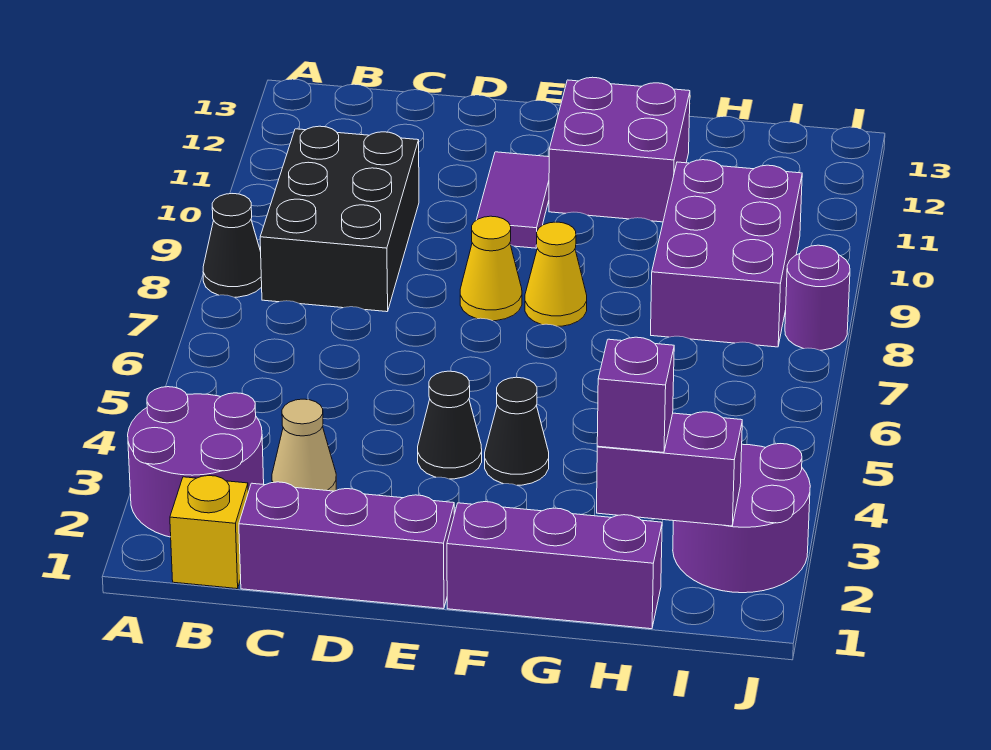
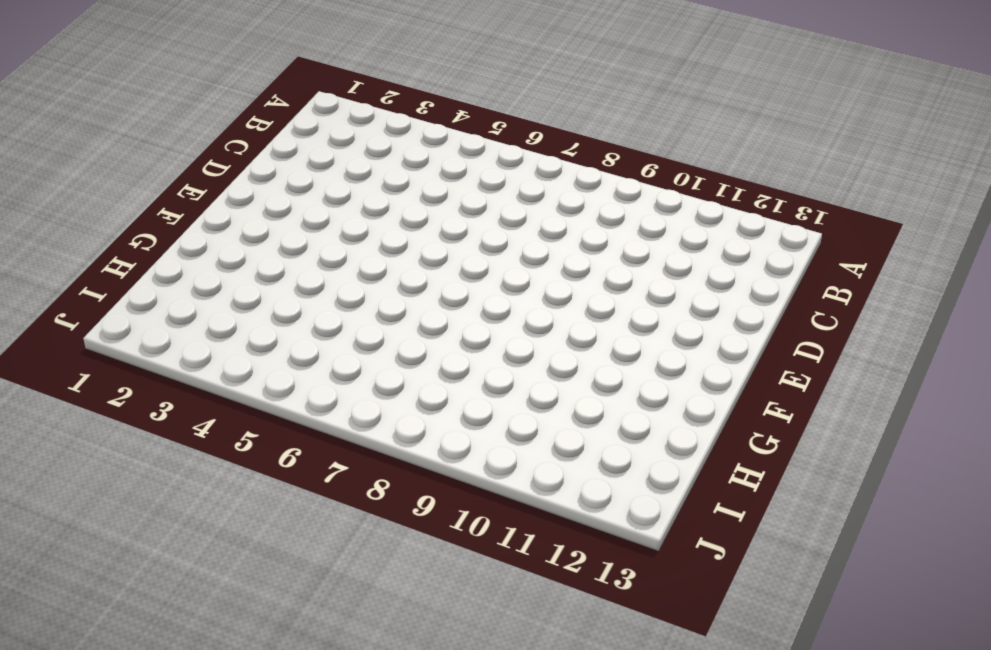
none -> purple 2x2 round brick [128,387,264,537]
none -> black 1x1 cone [203,194,262,297]
none -> yellow 1x1 brick [170,476,248,589]

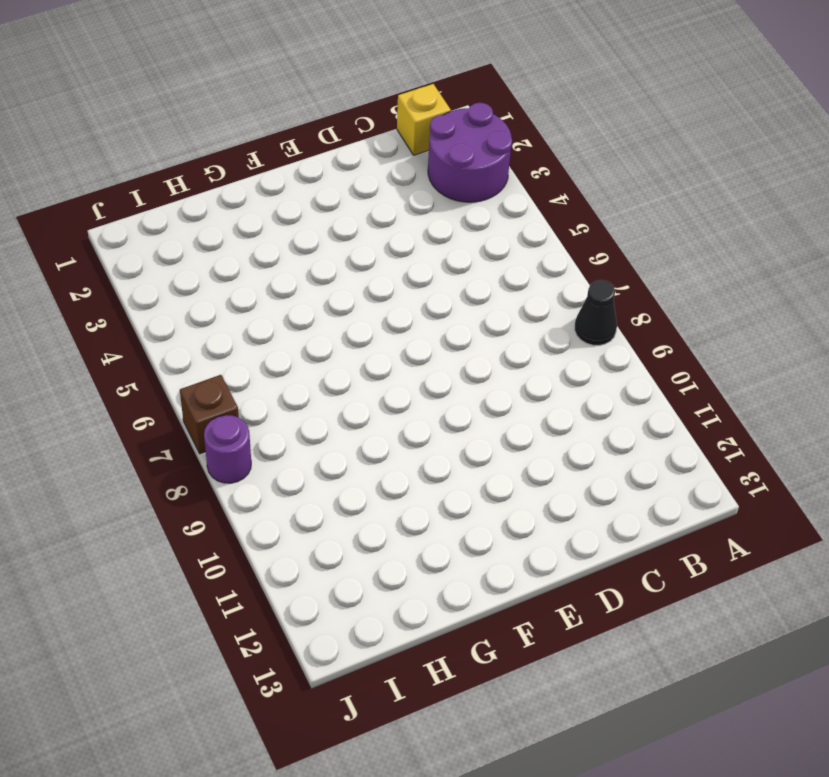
brown 1x1 brick [180,375,239,454] -> none
none -> black 2x3 brick [260,126,419,312]
none -> purple 1x3 brick [239,482,454,609]
none -> tan 1x1 cone [272,399,336,491]

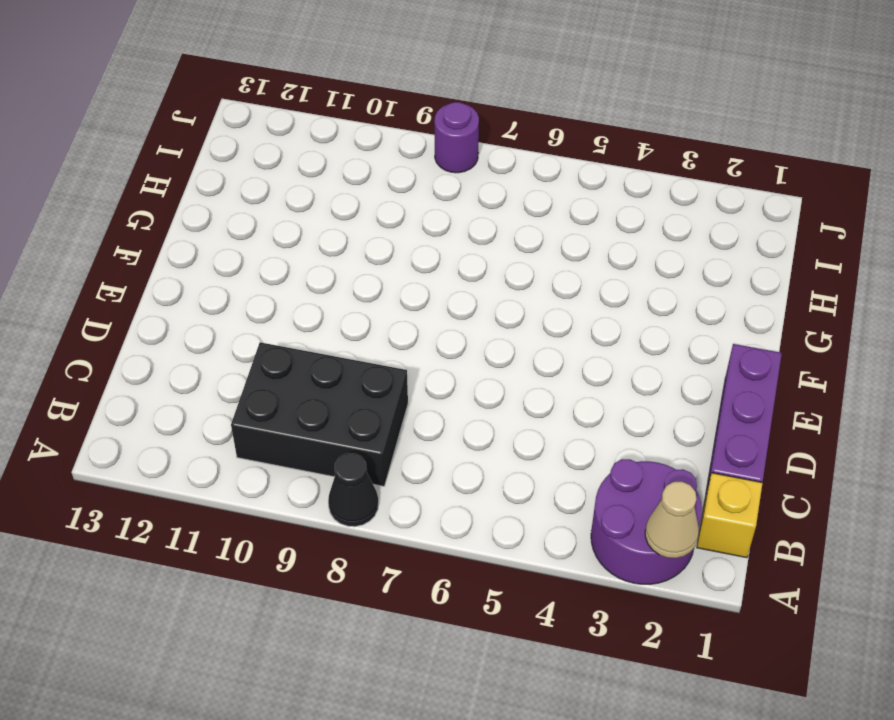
tan 1x1 cone [645,482,699,558] -> tan 1x1 cone moved to [272,399,336,491]
none -> black 1x1 cone [418,371,482,479]
none -> yellow 1x1 cone [460,216,522,321]
none -> purple 1x2 tile [477,152,549,248]

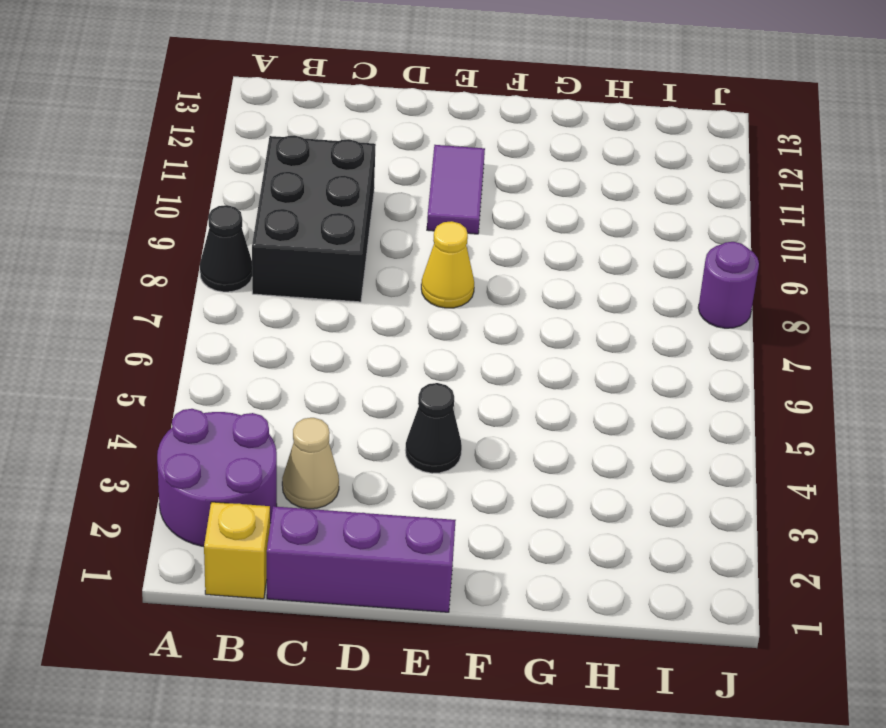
none -> purple 1x3 brick [447,502,662,629]
none -> black 1x1 cone [485,377,549,485]
none -> yellow 1x1 cone [525,222,587,326]

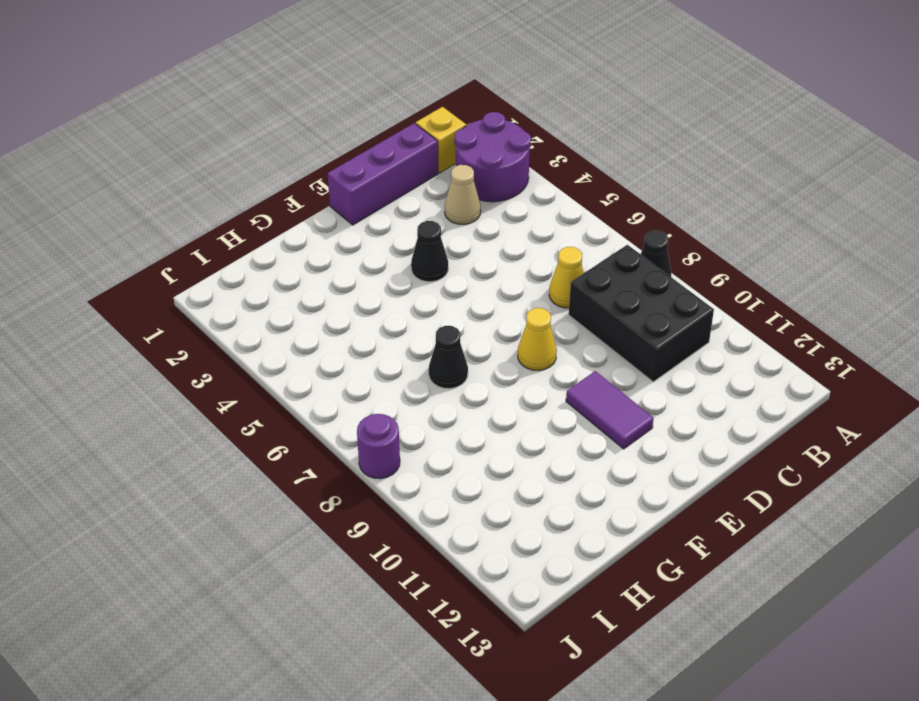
yellow 1x1 cone [549,247,584,308] -> yellow 1x1 cone moved to [525,222,587,326]
black 1x1 cone [429,326,468,389] -> black 1x1 cone moved to [485,377,549,485]
none -> purple 1x3 brick [447,502,662,629]
none -> purple 2x2 brick [549,77,690,222]
none -> purple 2x3 brick [651,160,802,347]

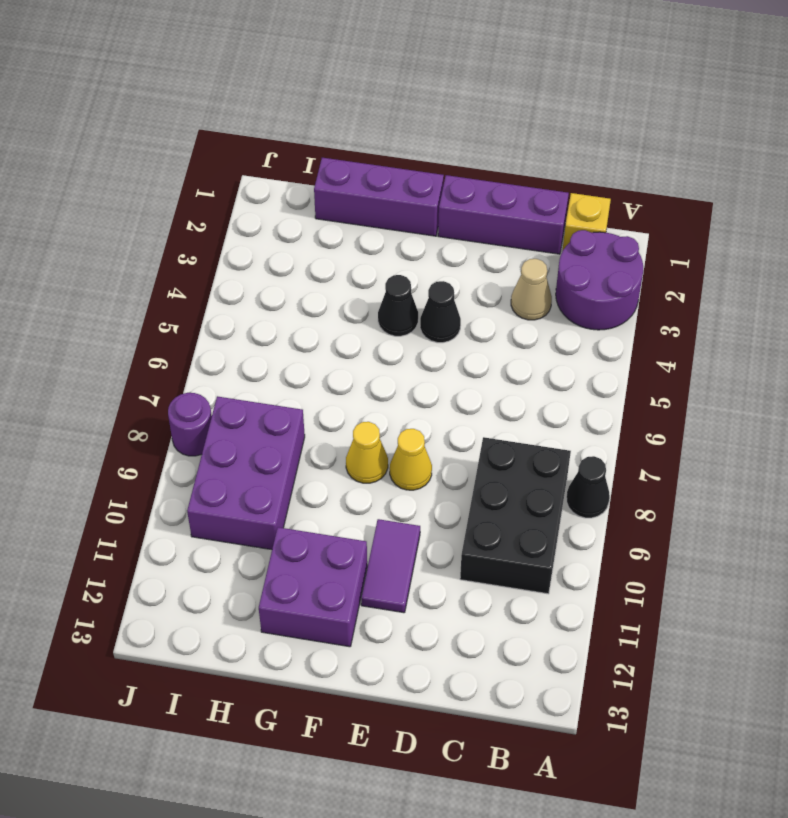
none -> purple 2x2 round brick [673,444,810,593]
none -> purple 1x2 brick [597,412,742,526]
none -> purple 1x1 brick [597,337,674,453]

